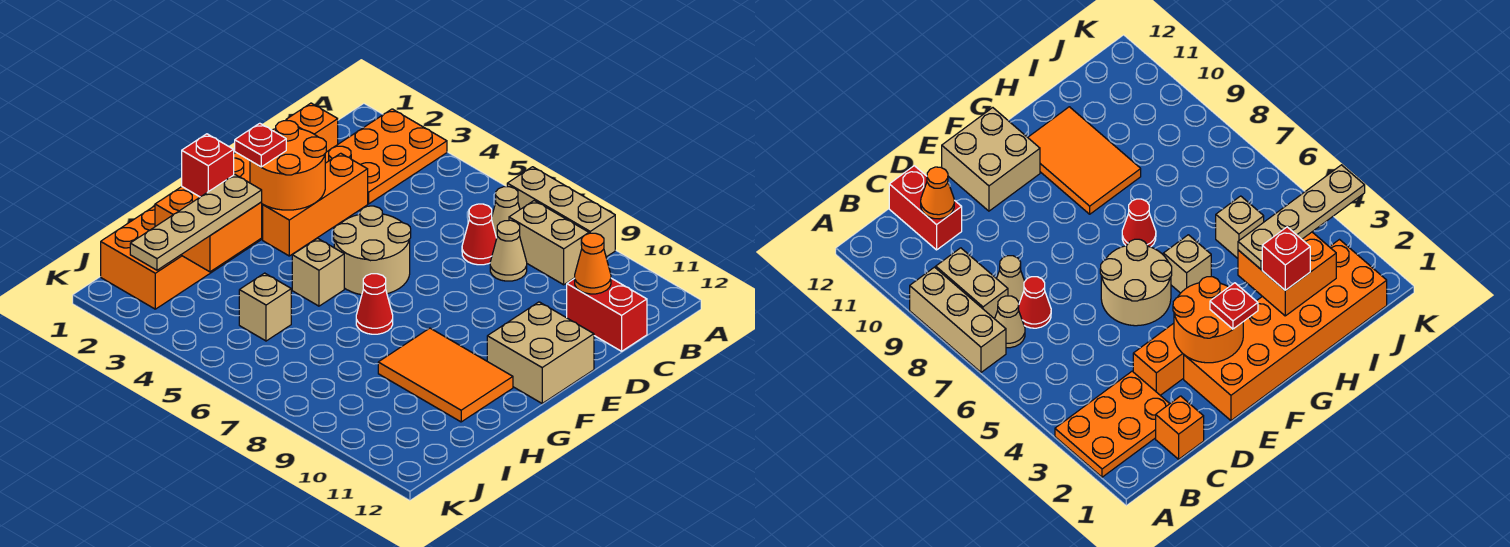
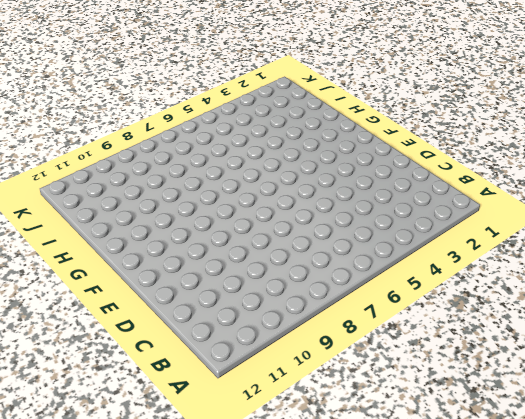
none -> orange 2x3 plate [325,109,447,204]
none -> tan 1x3 brick [507,167,615,257]
none -> tan 1x1 cone [492,187,520,238]

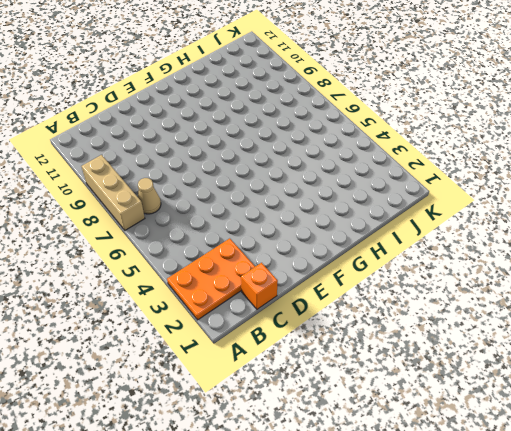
none -> tan 1x2 brick [509,201,589,285]
none -> red 1x1 cone [462,204,497,265]
none -> tan 1x1 cone [490,220,527,281]

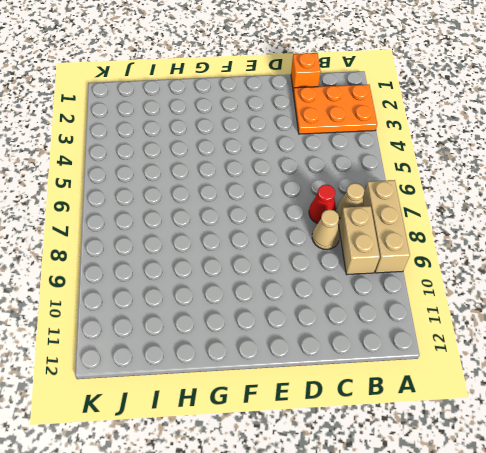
none -> red 1x2 brick [567,278,647,351]
none -> orange 1x3 brick [263,153,368,256]
none -> orange 2x6 brick [101,153,263,309]

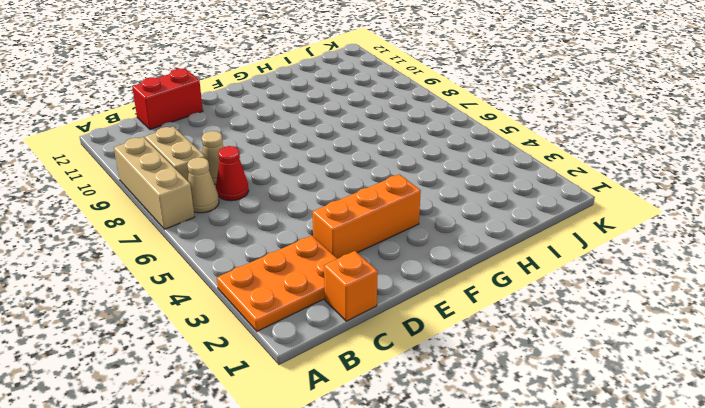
red 1x2 brick [132,69,203,130] -> red 1x2 brick turned to [567,278,647,351]
none -> orange 2x6 brick [101,153,263,309]
none -> tan 2x2 round brick [334,206,411,295]
none -> tan 2x2 brick [487,302,594,403]

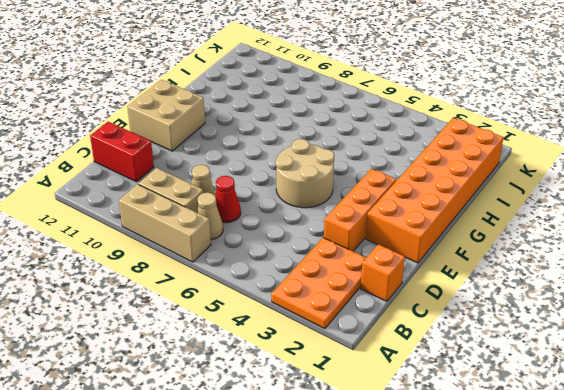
none -> tan 1x1 brick [292,238,344,306]
none -> red 1x1 cone [356,274,393,334]
none -> orange 2x3 tile [378,328,513,422]

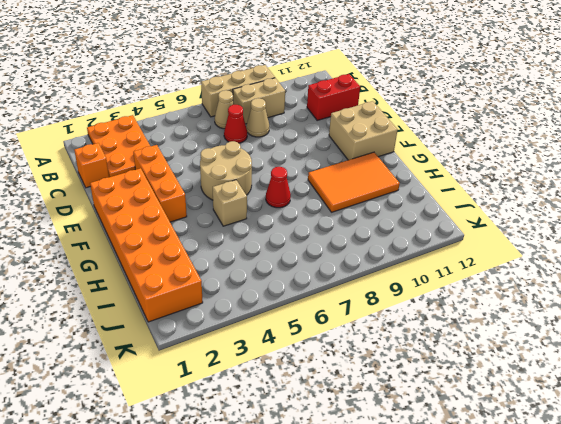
none -> tan 1x1 brick [239,273,291,341]
none -> orange 1x1 cone [575,233,611,294]
none -> orange 2x2 round brick [250,121,326,210]

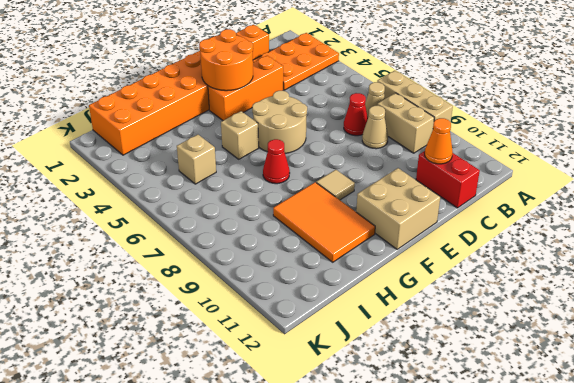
tan 1x1 tile [316,170,355,200] -> none
none -> orange 2x2 brick [155,187,262,272]
none -> red 1x1 plate [235,123,286,167]
none -> red 1x1 brick [182,134,234,197]

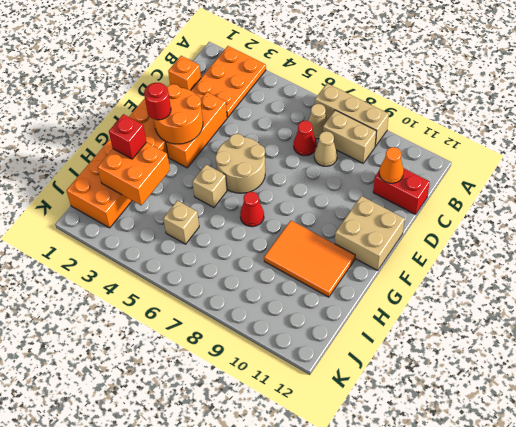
red 1x1 round brick [144,83,171,120] -> red 1x1 plate [235,123,286,167]
none -> tan 1x4 plate [130,175,262,270]

